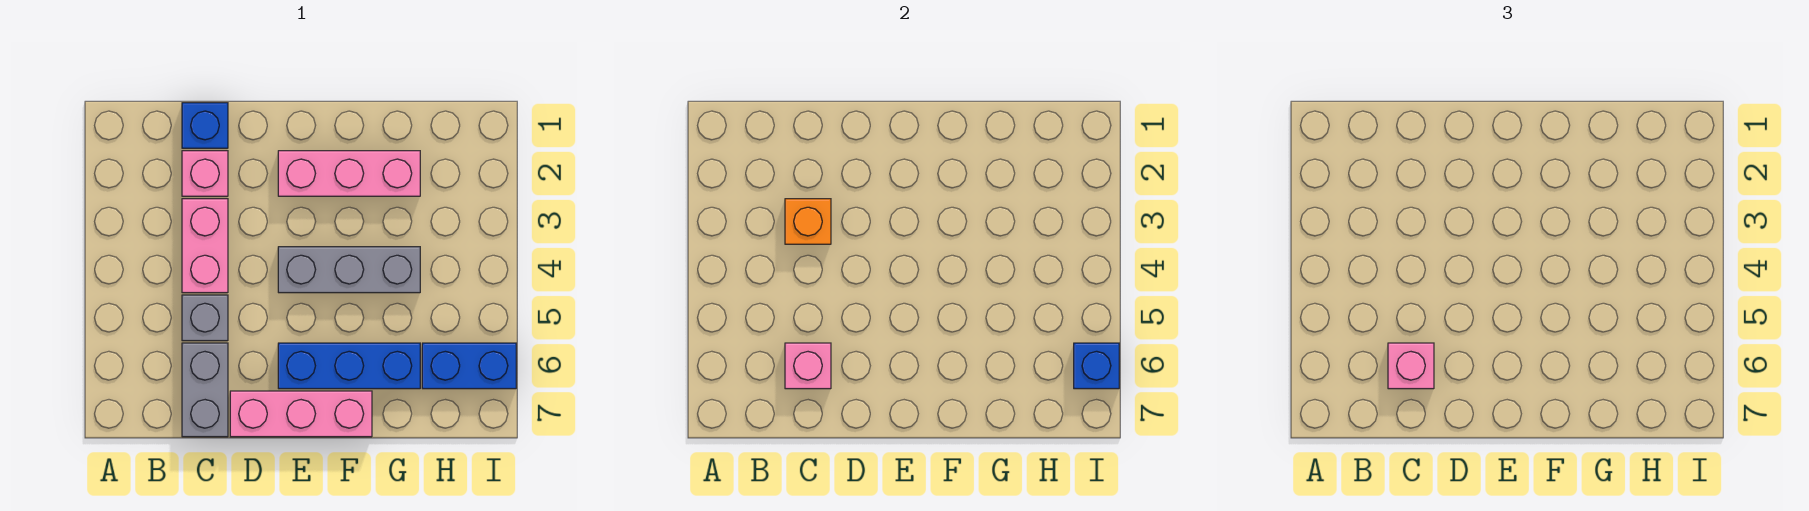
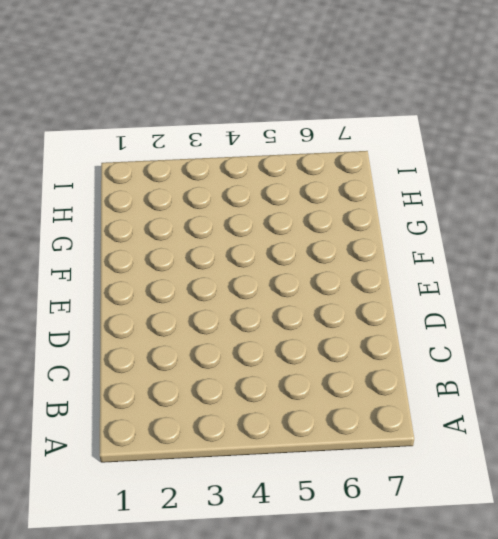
none -> blue 1x1 brick [182,103,228,148]
none -> pink 1x1 brick [182,151,228,196]
none -> pink 1x2 brick [182,199,228,293]

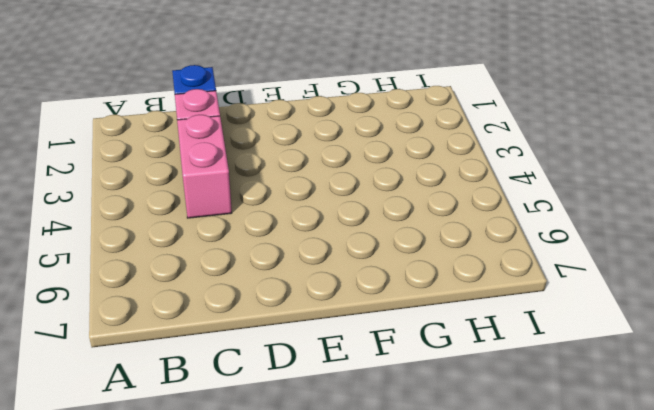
none -> grey 1x1 brick [182,295,228,341]
none -> grey 1x2 brick [182,343,228,437]
none -> pink 1x3 brick [230,391,372,437]

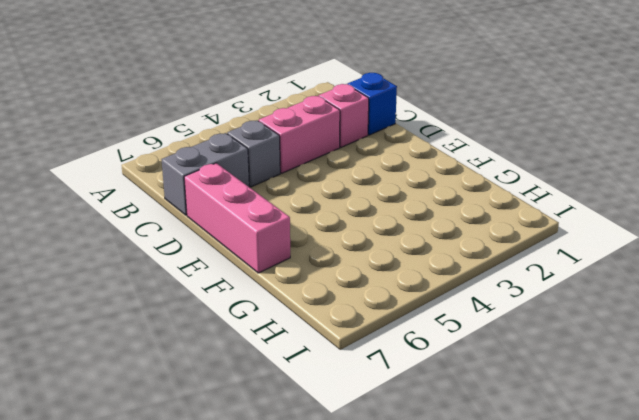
none -> pink 1x3 brick [278,151,420,196]
none -> grey 1x3 brick [278,247,420,293]
none -> blue 1x3 brick [278,343,420,389]

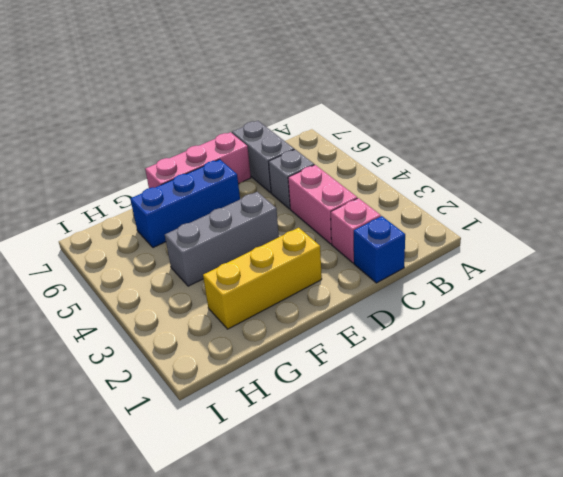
yellow 1x3 brick [203,228,322,329] -> pink 1x3 brick [278,151,420,196]
none -> blue 1x2 brick [422,343,516,389]
none -> orange 1x1 brick [785,199,831,244]
none -> pink 1x1 brick [785,343,831,389]

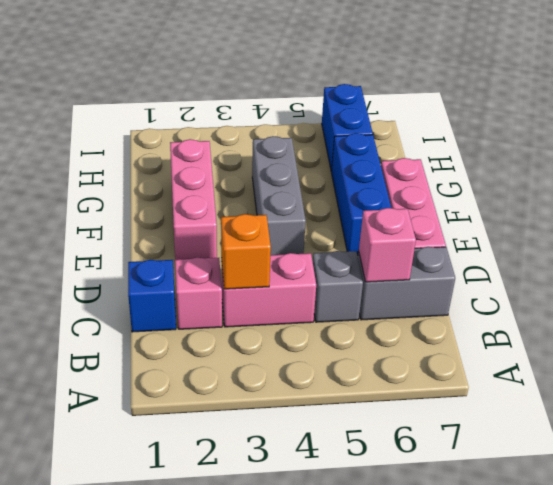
none -> blue 1x1 brick [1074,343,1119,389]
none -> pink 1x1 brick [1388,343,1434,389]

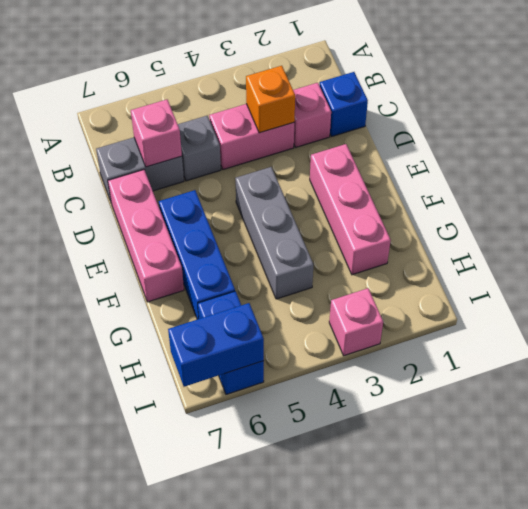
pink 1x1 brick [329,288,383,356] -> pink 1x1 brick moved to [1388,343,1434,389]
blue 1x2 brick [168,303,264,387] -> blue 1x1 brick [1074,343,1119,389]

